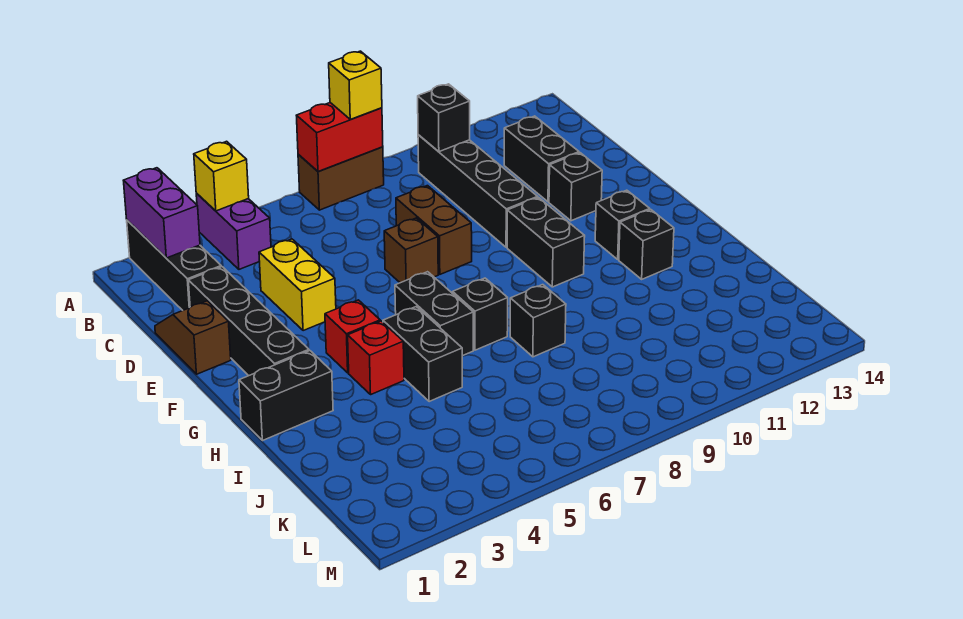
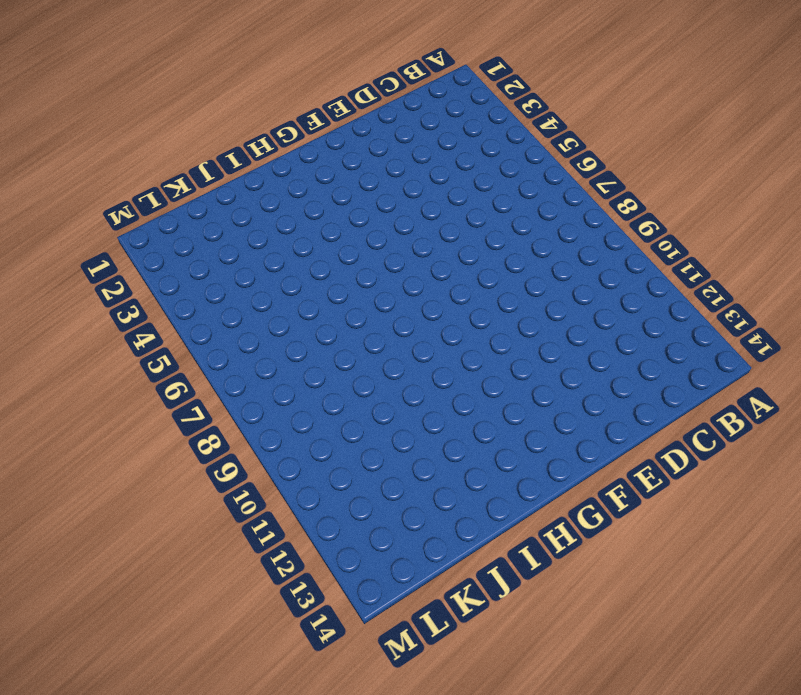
none -> black 1x3 brick [127,220,221,310]
none -> purple 1x2 brick [196,193,271,269]
none -> brown 1x2 brick [298,147,384,210]

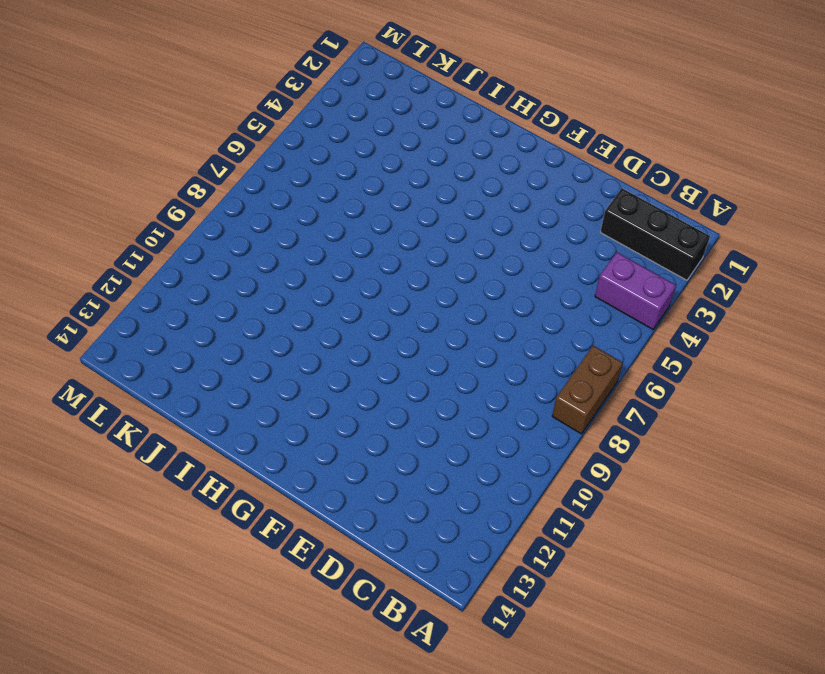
none -> black 1x4 brick [418,135,538,247]
none -> black 1x2 brick [504,116,579,202]
none -> brown 1x2 slope [155,301,231,374]

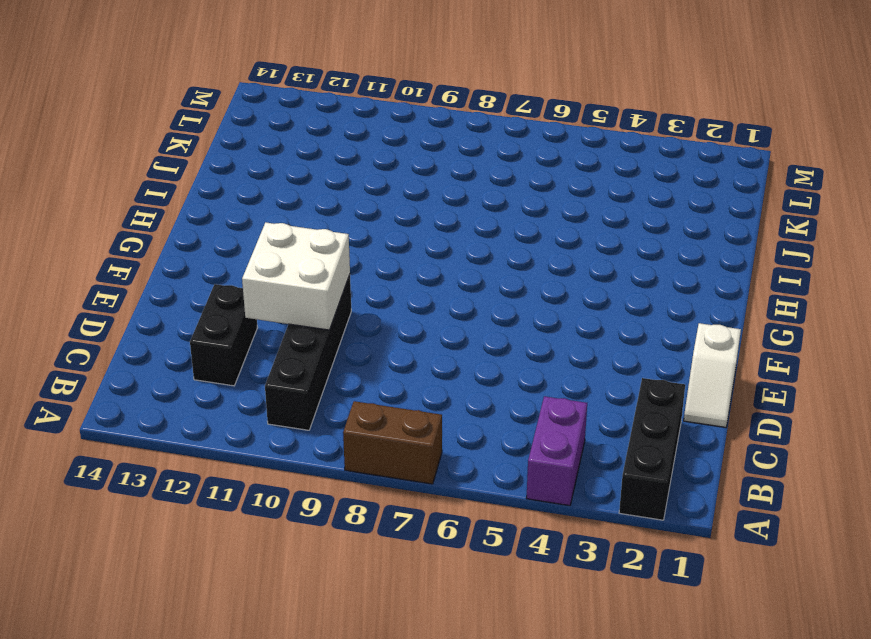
white 1x2 slope [684,323,741,427] -> brown 1x2 slope [155,301,231,374]
white 2x2 brick [242,222,350,330] -> none
none -> black 1x4 brick [188,267,309,376]
none -> yellow 1x2 brick [259,239,336,331]
none -> brown 1x2 brick [396,186,472,274]

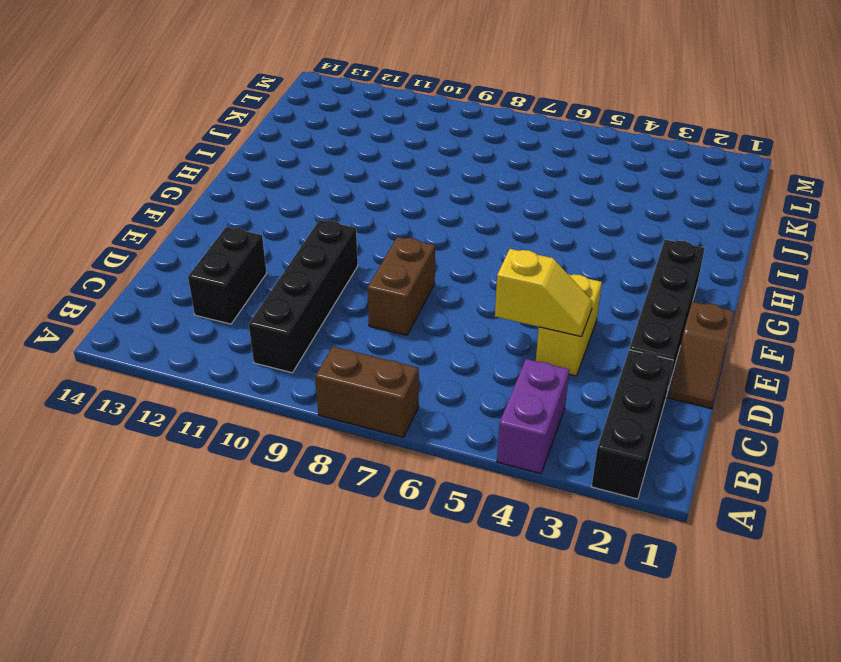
yellow 1x2 slope [495,249,593,337] -> none
none -> brown 1x1 brick [384,218,438,283]
none -> black 1x1 brick [549,153,602,221]
none -> black 1x2 brick [507,197,585,287]

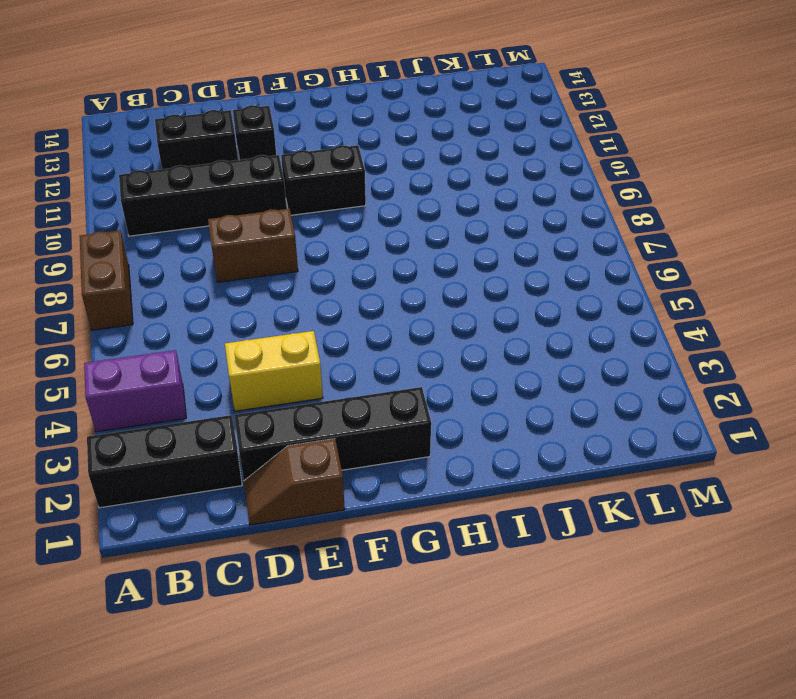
none -> brown 1x1 brick [384,218,438,283]
none -> red 1x1 brick [325,300,380,373]
none -> black 1x2 brick [395,272,473,356]

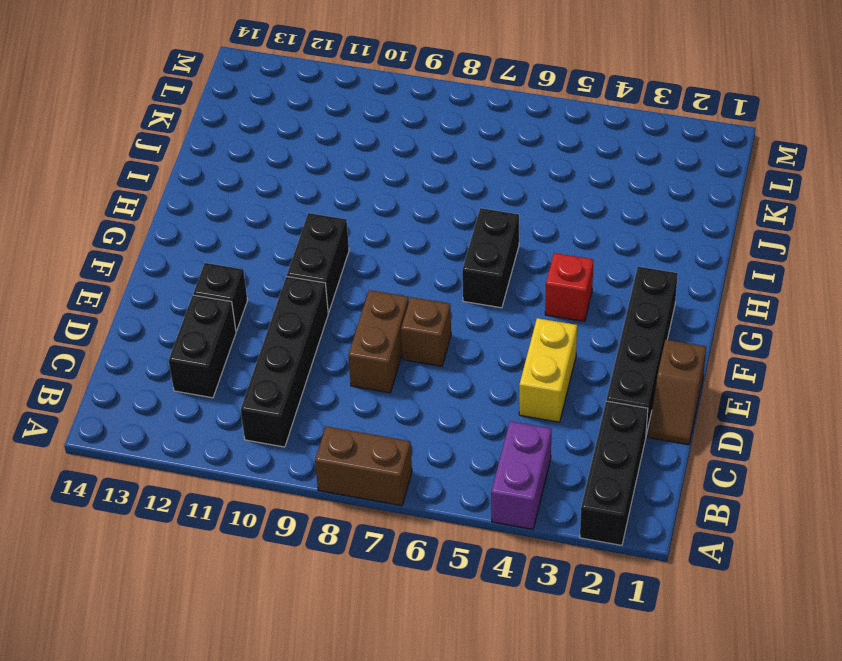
none -> black 1x1 brick [595,190,650,259]
none -> black 1x2 brick [239,351,333,441]
none -> red 1x1 brick [348,321,404,394]

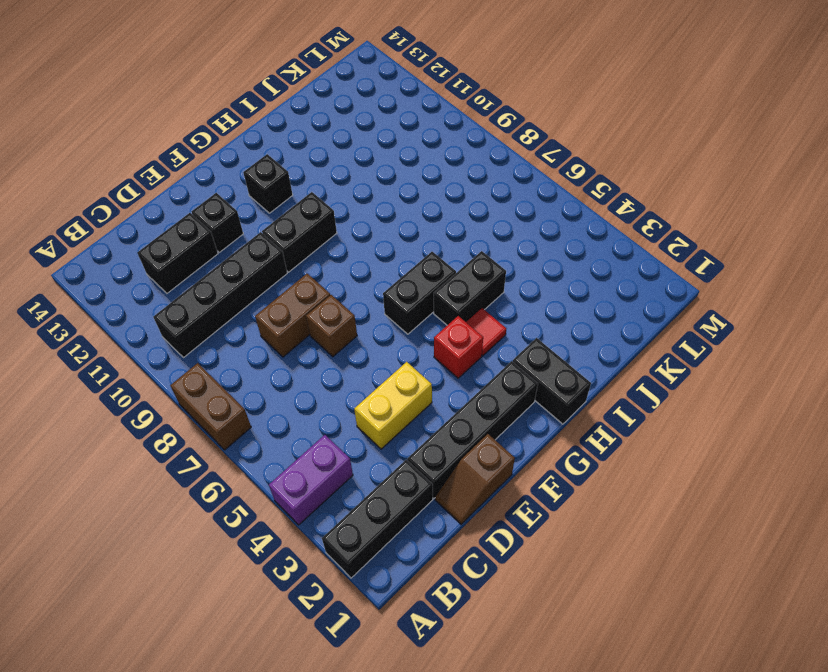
red 1x1 tile [466,308,506,356] -> red 1x1 brick [348,321,404,394]
none -> black 1x1 brick [453,278,508,350]
none -> black 1x1 brick [619,210,674,279]
none -> black 1x1 brick [510,285,566,357]

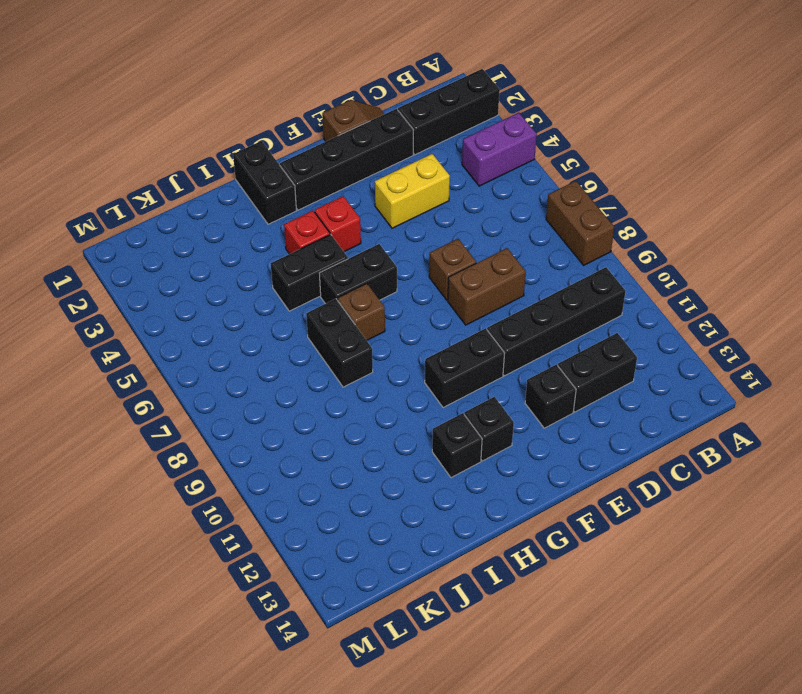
brown 1x1 brick [338,284,385,340] -> black 1x1 brick [453,278,508,350]
black 1x2 brick [306,299,373,387] -> black 1x1 brick [510,285,566,357]
none -> purple 1x2 brick [123,168,200,258]
none -> yellow 1x1 brick [194,141,249,211]
none -> red 1x2 brick [296,103,383,171]

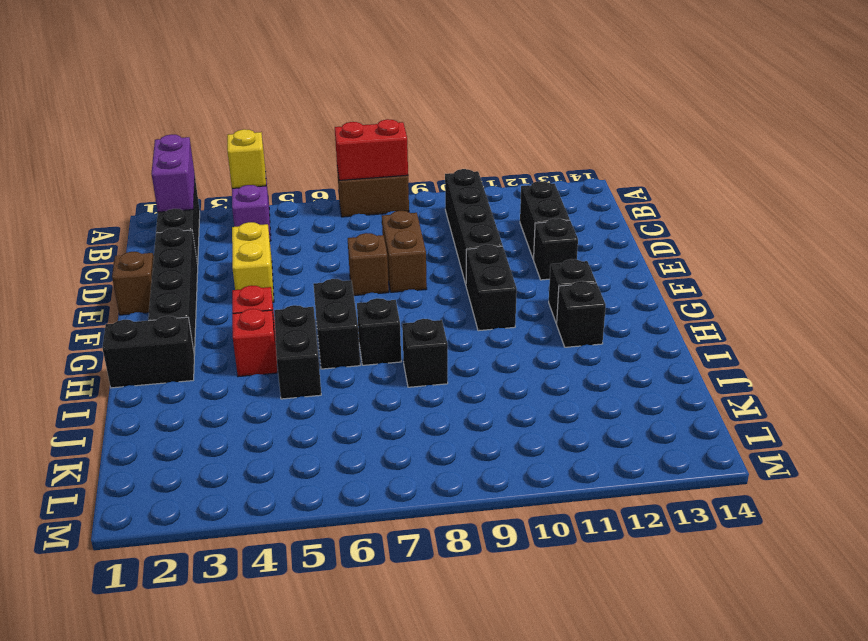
none -> black 1x1 brick [418,84,470,152]
none -> yellow 1x1 brick [329,51,382,120]

